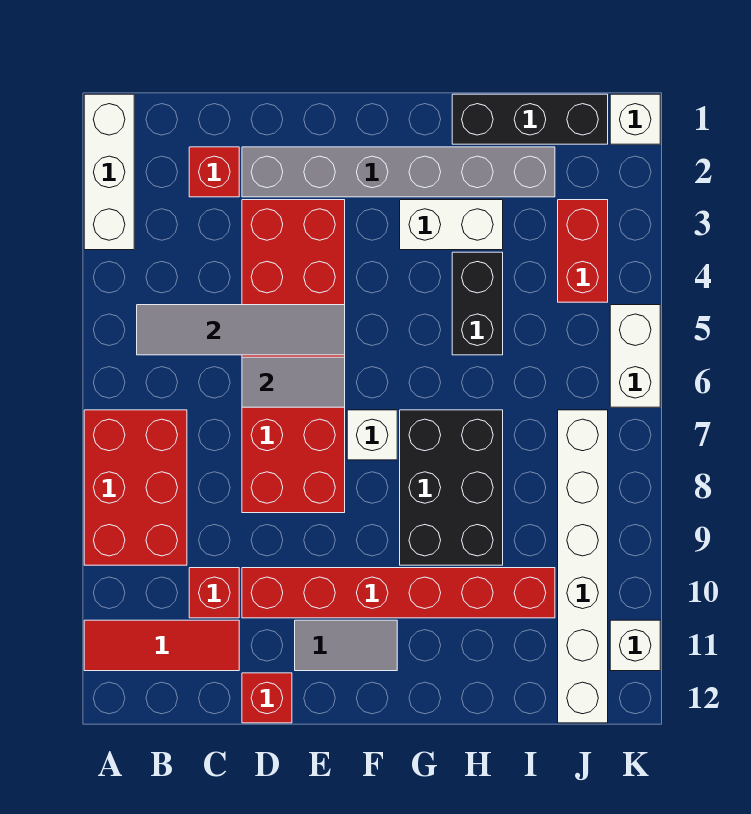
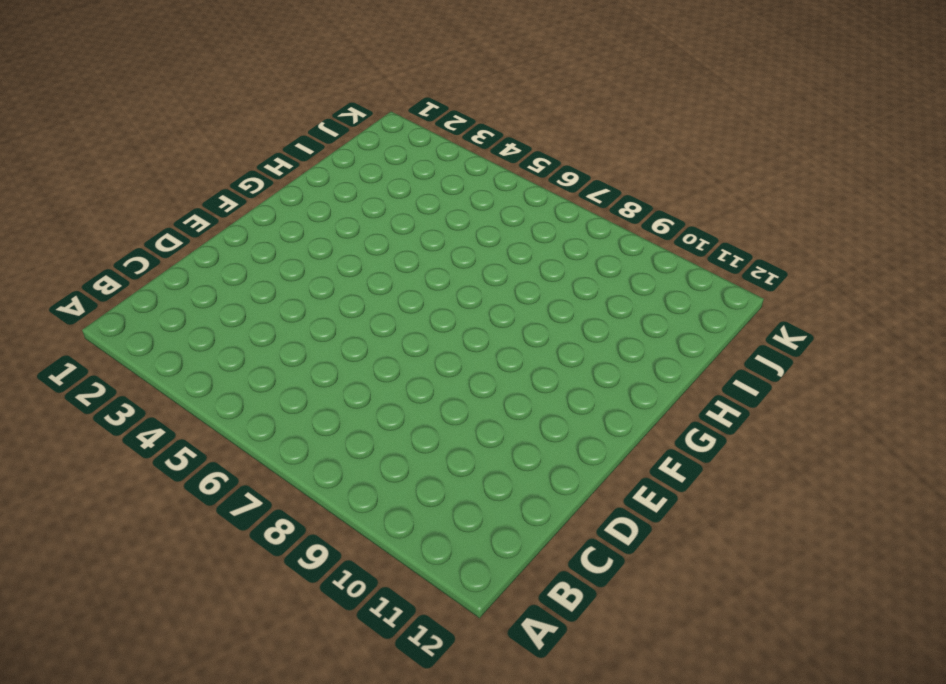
none -> white 1x3 brick [84,94,134,250]
none -> red 2x3 brick [84,410,187,565]
none -> red 1x3 tile [84,620,239,671]

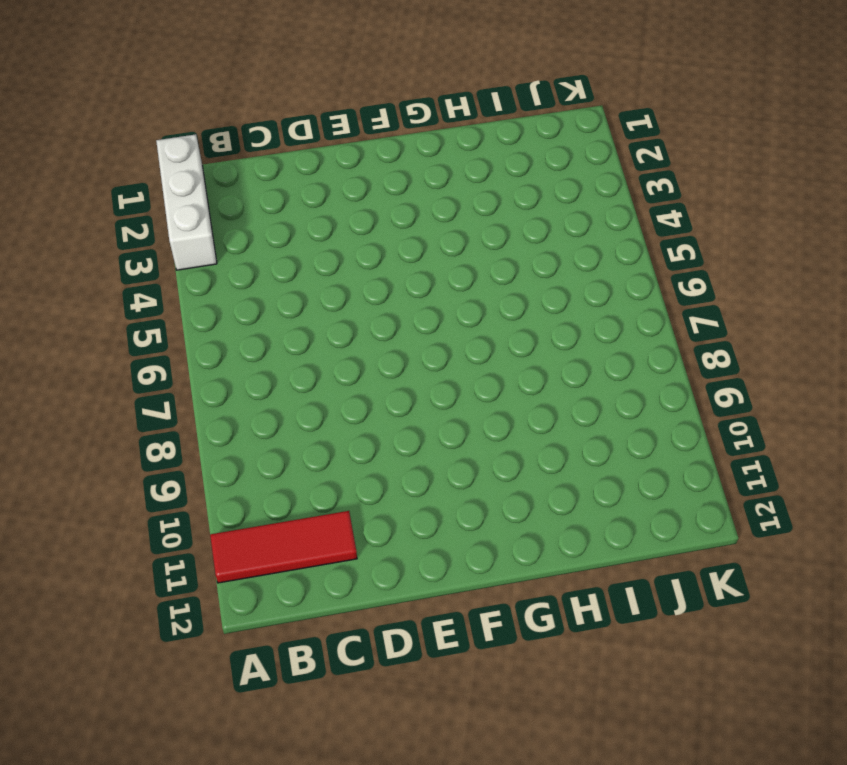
none -> red 2x3 brick [84,410,187,565]
none -> red 1x1 brick [189,147,239,197]
none -> red 1x1 brick [189,568,239,618]

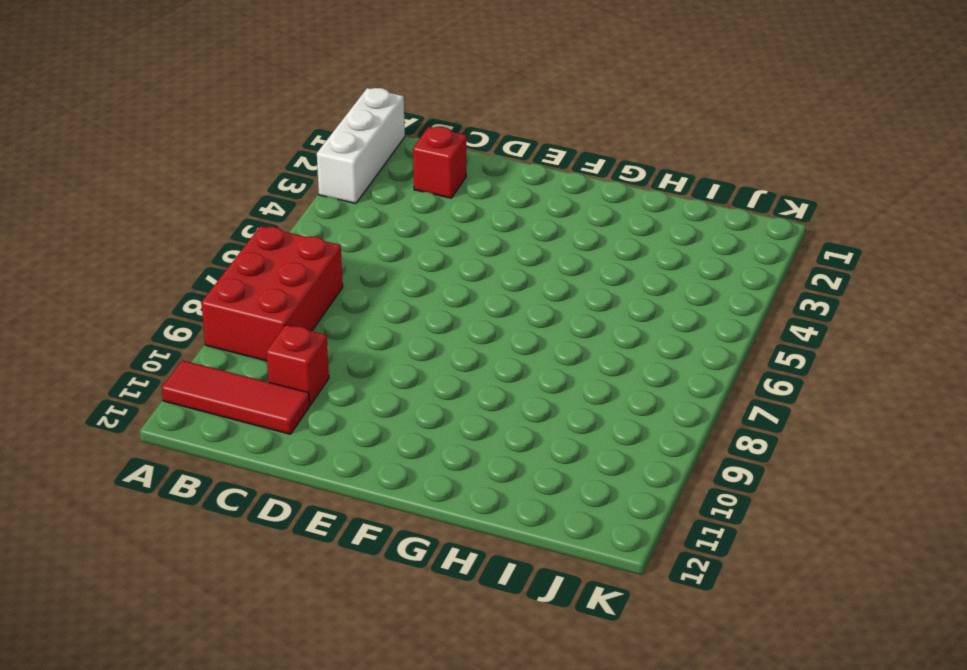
none -> grey 1x6 brick [242,147,555,197]
none -> red 2x6 brick [242,200,345,513]
none -> red 1x6 brick [242,568,555,618]

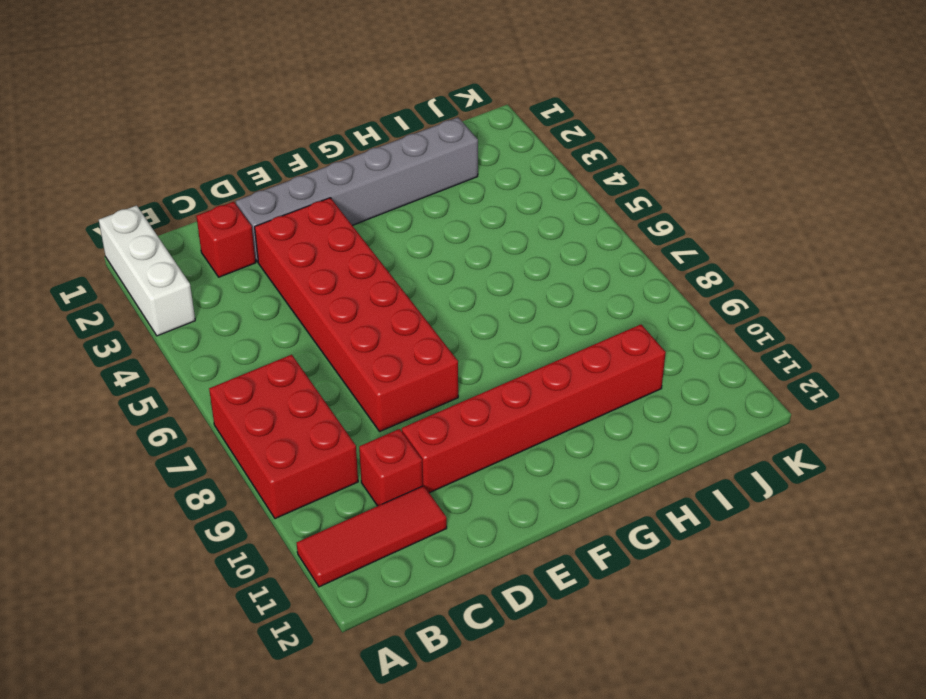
none -> red 1x1 brick [242,673,292,723]
none -> grey 1x2 tile [295,620,397,671]
none -> white 1x1 brick [347,410,397,460]

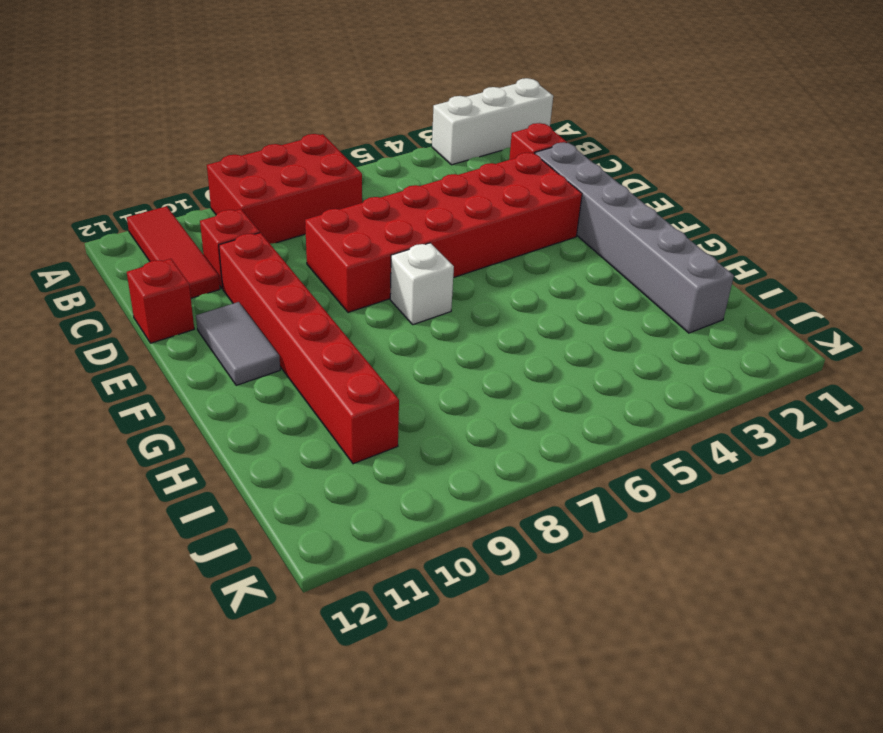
none -> white 1x2 brick [400,200,503,250]
none -> black 2x3 brick [400,410,503,565]
none -> black 1x3 brick [452,94,608,144]

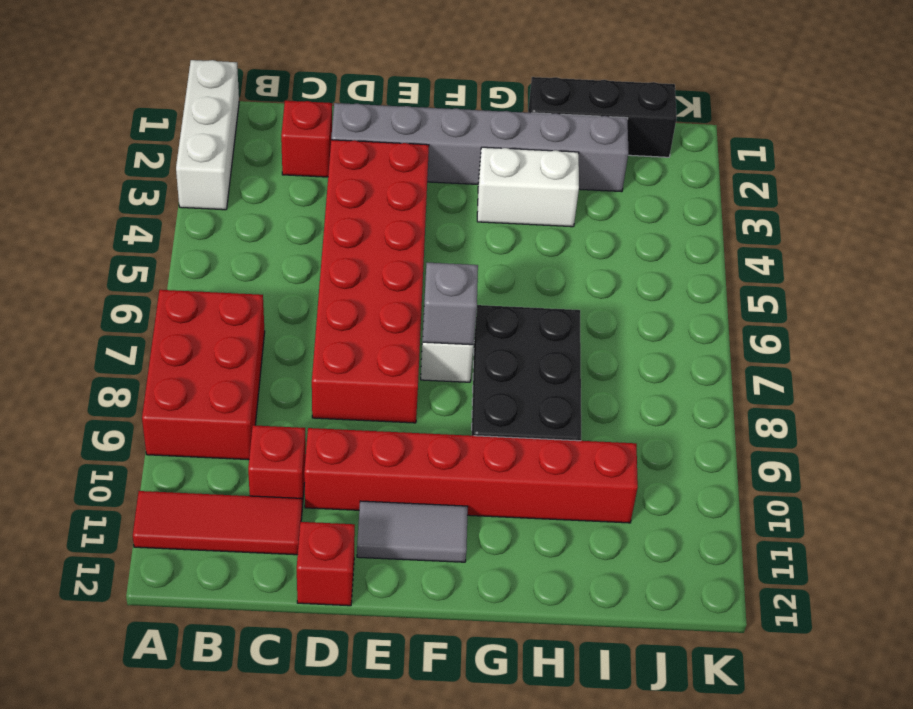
grey 1x1 brick [423,263,478,345] -> none
none -> black 1x2 brick [452,252,503,355]
none -> red 1x2 brick [558,200,608,302]
none -> white 1x6 brick [558,410,608,723]

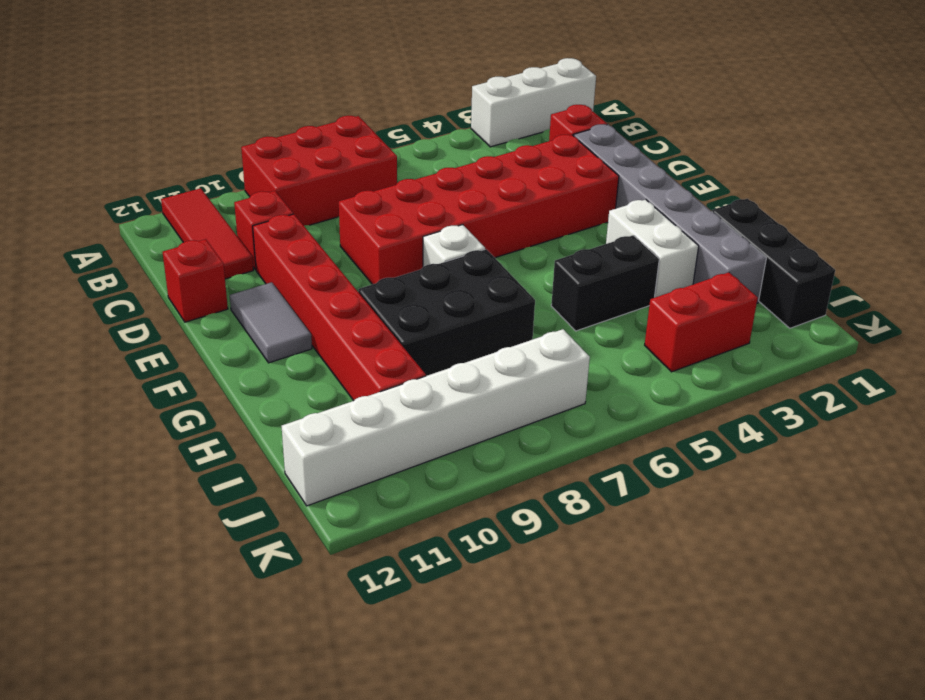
none -> white 1x1 brick [610,94,660,144]
none -> white 1x2 brick [610,305,660,407]
none -> white 1x1 brick [610,620,660,671]

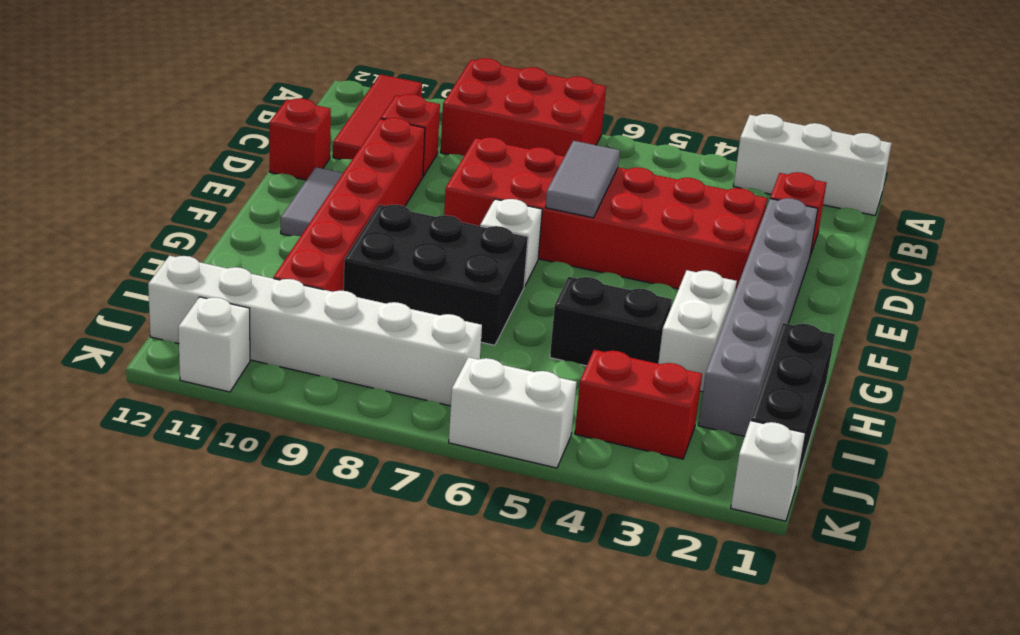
none -> grey 1x4 tile [137,305,345,355]

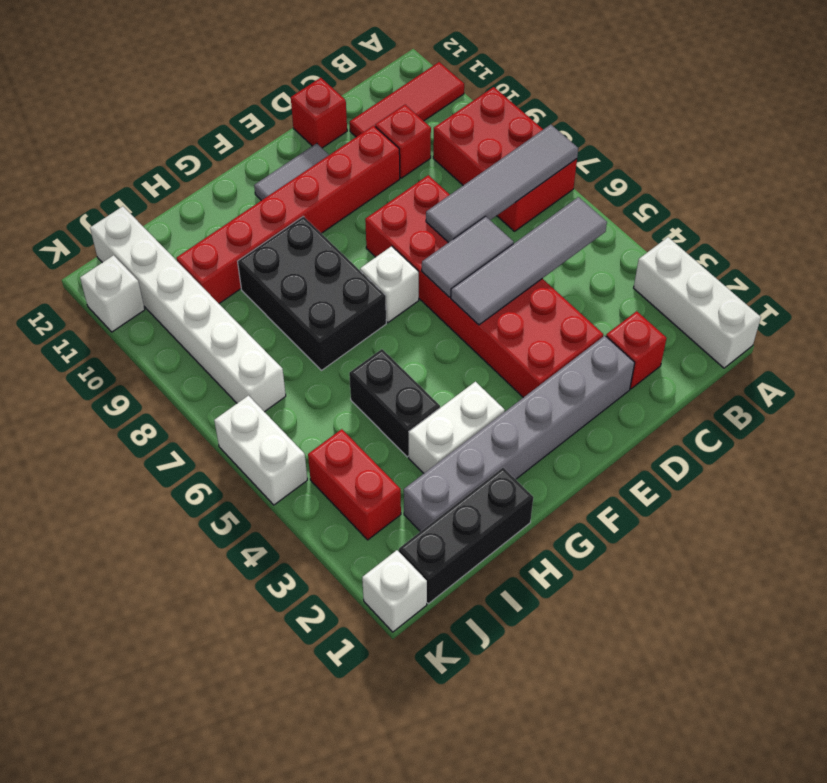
grey 1x4 tile [426,125,578,243] -> none

